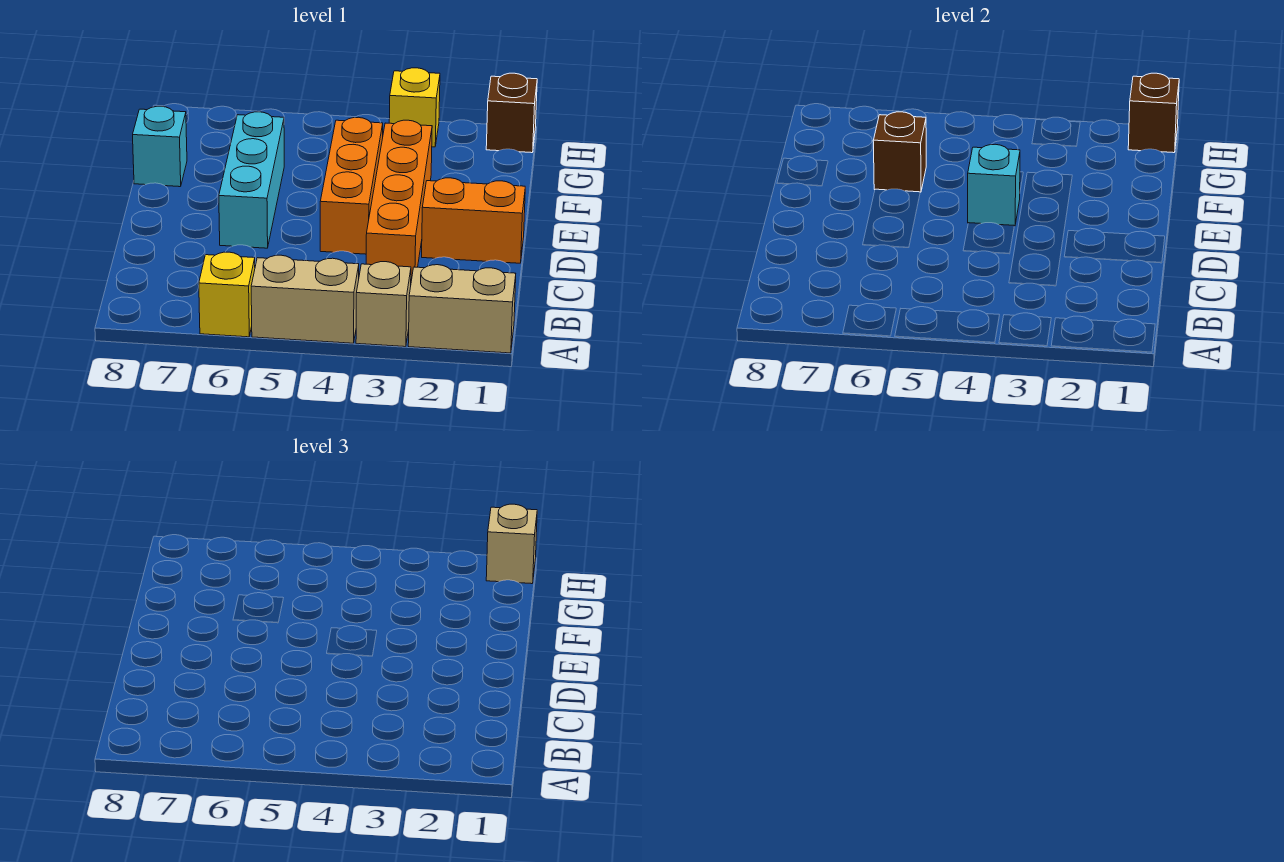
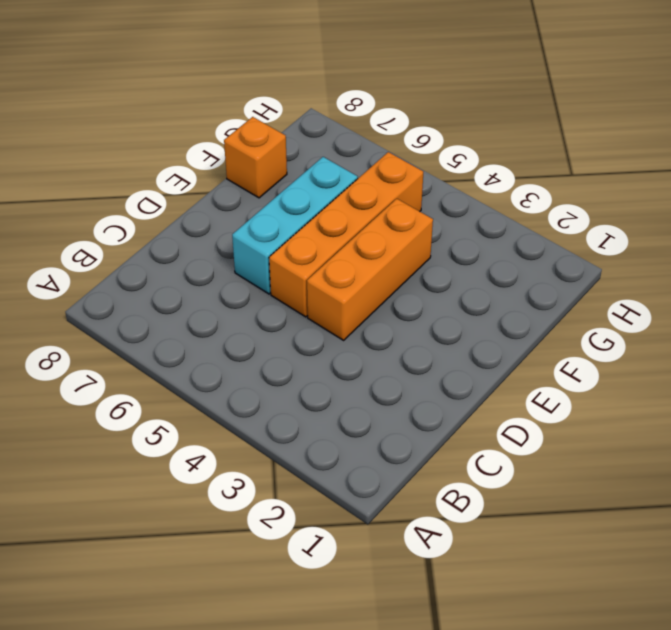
orange 1x4 brick [269,152,423,317] -> orange 1x4 brick moved to [366,120,432,281]
orange 1x1 brick [224,117,287,198] -> cyan 1x1 brick [133,106,187,187]
none -> tan 1x2 brick [408,265,516,353]
none -> tan 1x1 brick [356,262,411,347]
none -> tan 1x2 brick [251,255,359,343]

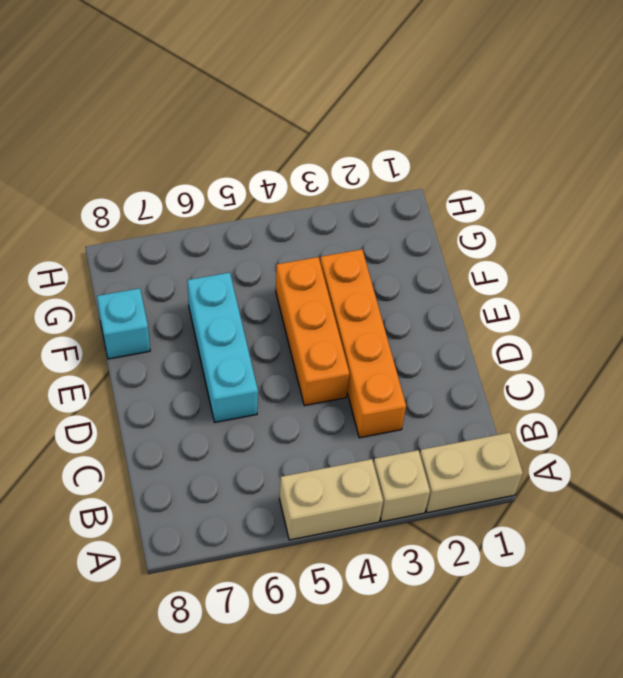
none -> yellow 1x1 brick [199,252,255,337]
none -> orange 1x2 brick [422,178,525,263]
none -> brown 1x1 brick [486,73,537,153]

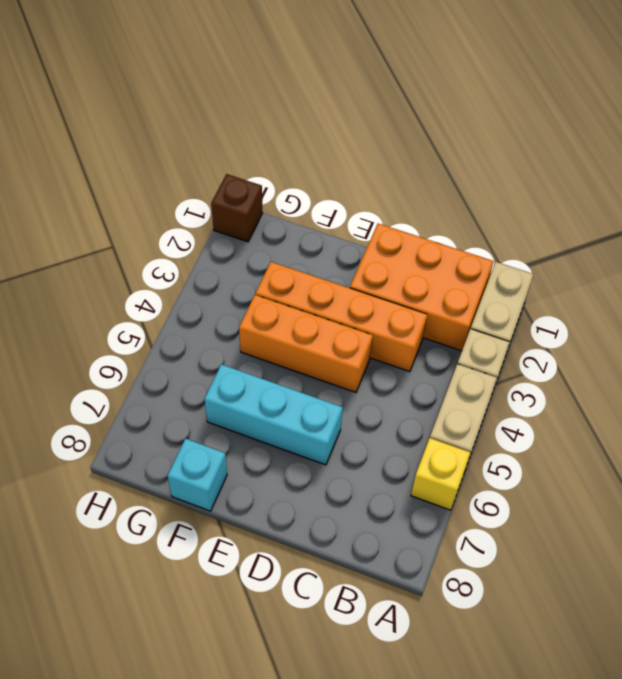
orange 2x3 brick [350,224,493,351] -> orange 1x2 brick [422,178,525,263]
none -> yellow 1x1 brick [389,68,440,147]
none -> cyan 1x1 brick [968,144,1020,226]
none -> brown 1x1 brick [873,112,926,192]

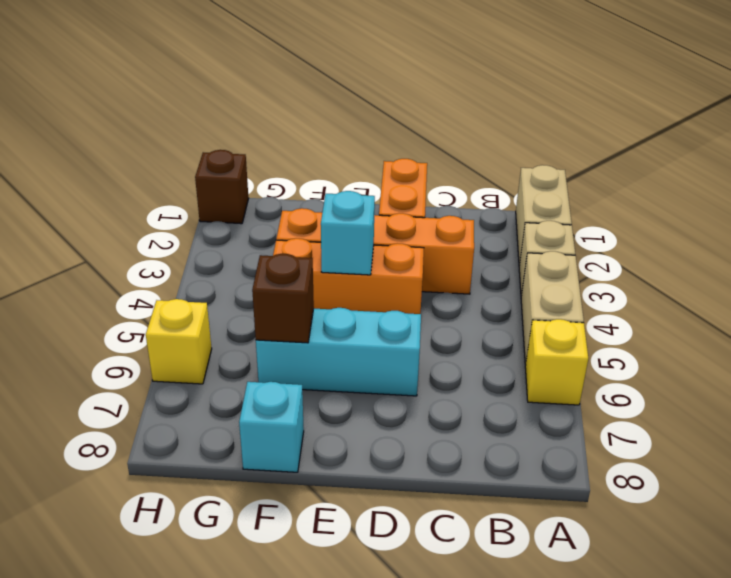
yellow 1x1 brick [146,299,212,384] -> yellow 1x1 brick moved to [389,68,440,147]
none -> brown 1x1 brick [1128,73,1179,153]
none -> tan 1x1 brick [486,504,537,584]

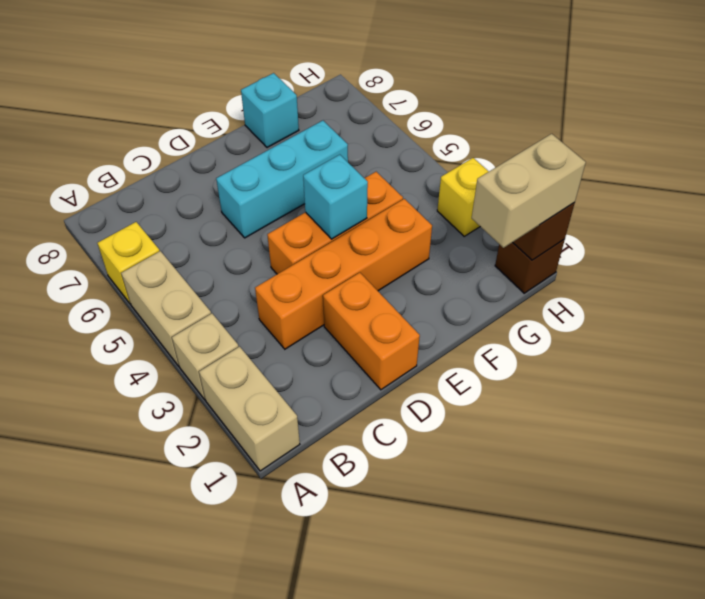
tan 1x2 brick [472,134,586,248] -> tan 1x1 brick [486,504,537,584]
none -> brown 1x1 brick [873,112,926,192]

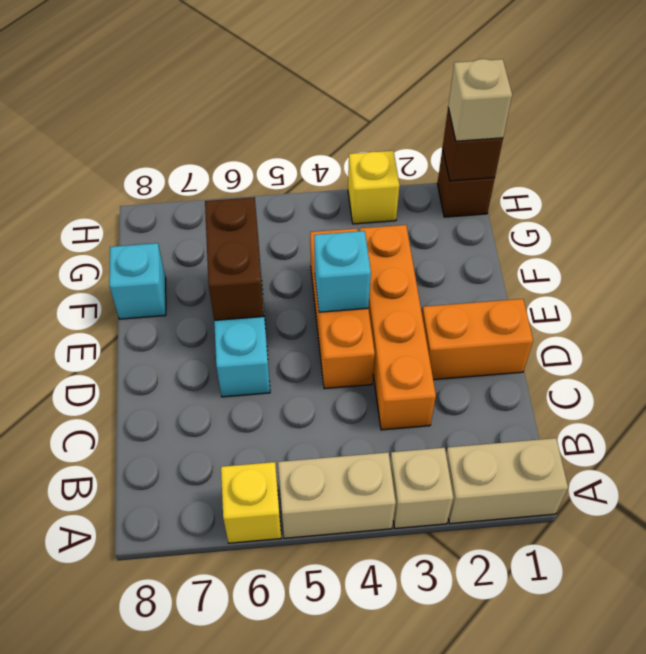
brown 1x2 brick [205,197,264,320] -> brown 1x1 brick [873,112,926,192]

